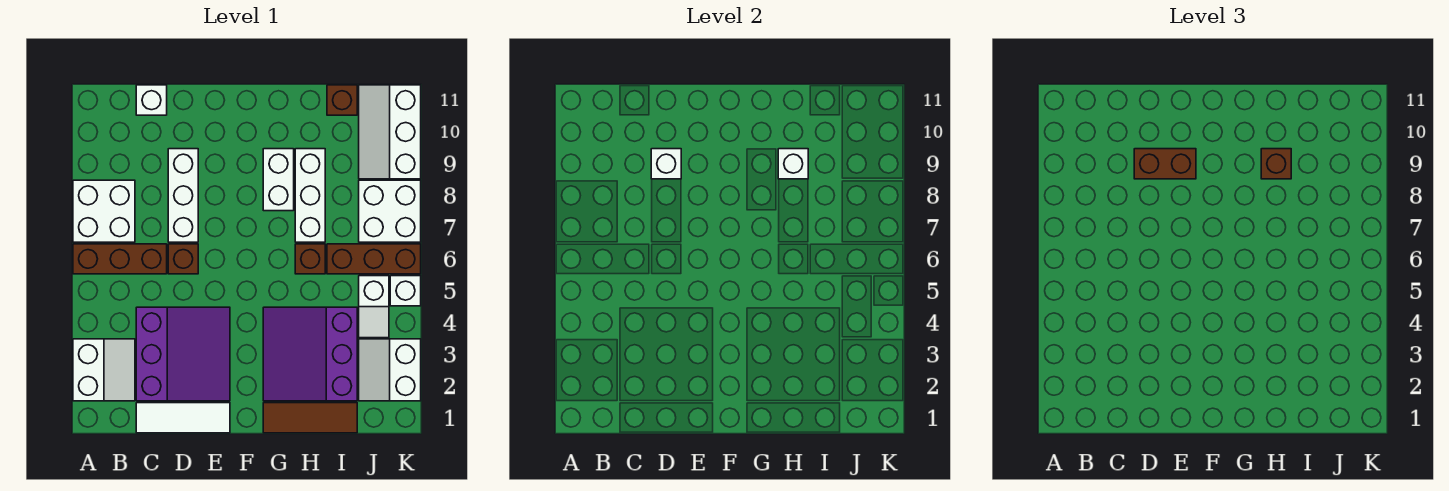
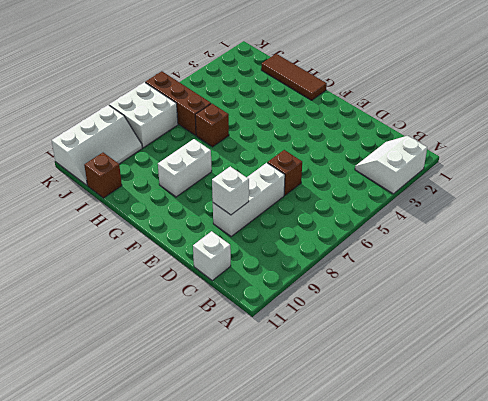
none -> brown 1x3 brick [73,244,167,274]
none -> white 2x2 brick [73,180,135,242]
none -> white 1x3 tile [136,403,230,433]

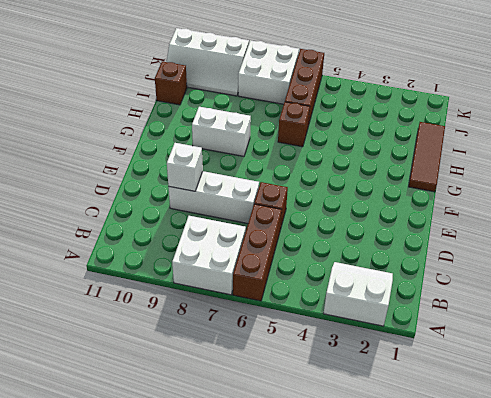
none -> white 1x3 tile [136,403,230,433]
none -> purple 3x3 slope [136,307,230,401]
none -> white 1x1 brick [136,85,167,115]

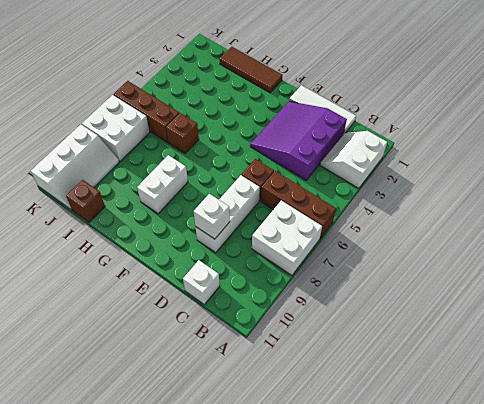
none -> purple 3x3 slope [263,307,357,401]
none -> white 1x3 brick [295,149,325,242]
none -> white 2x2 slope [359,339,421,401]

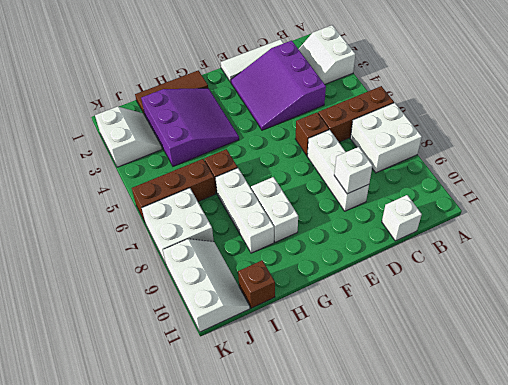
none -> white 1x2 slope [359,276,389,338]
none -> white 1x1 brick [390,276,421,306]
none -> white 1x1 brick [778,149,808,179]

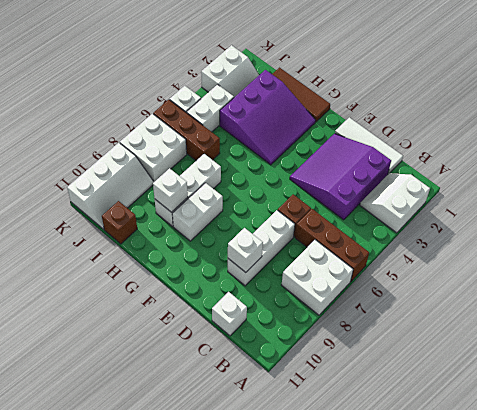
white 1x2 brick [187,85,234,132] -> white 1x2 slope [359,276,389,338]
none -> brown 1x1 brick [295,244,325,274]
none -> brown 1x2 brick [1134,149,1196,179]
none -> brown 1x1 brick [1261,149,1291,179]

